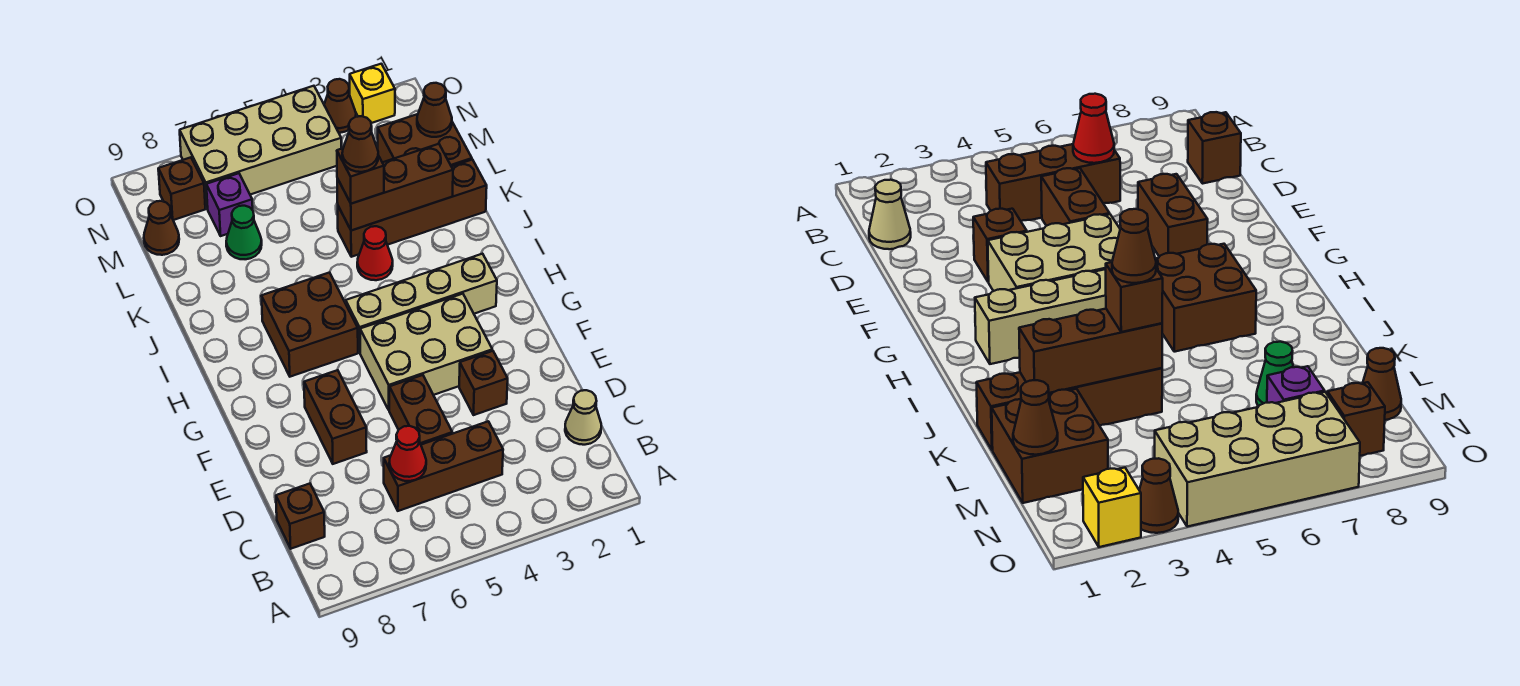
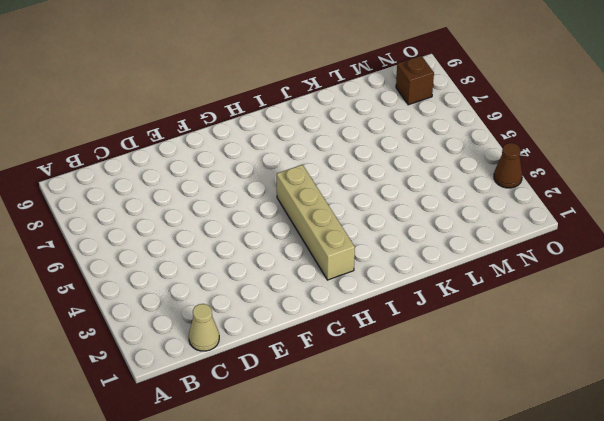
none -> brown 1x3 brick [384,421,503,511]
none -> brown 1x1 brick [276,484,325,549]
none -> brown 1x2 brick [389,375,452,445]

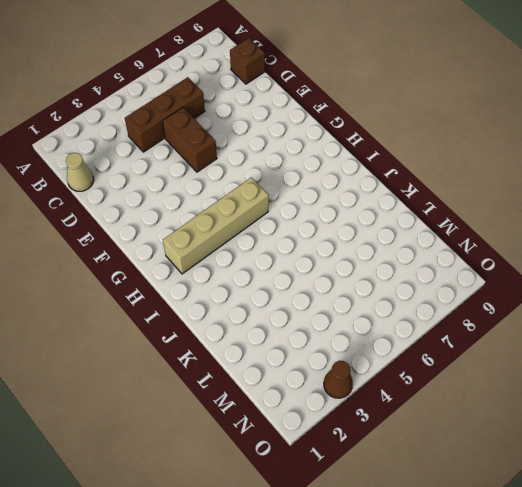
none -> brown 1x1 brick [459,351,508,415]
none -> brown 1x2 brick [304,370,367,464]
none -> tan 2x3 brick [360,294,492,410]

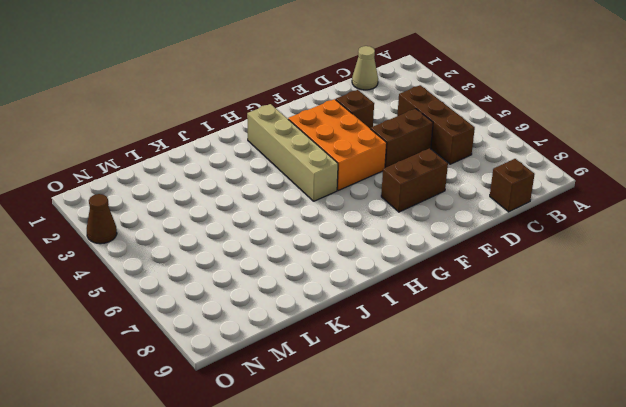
orange 2x3 brick [288,99,387,190] -> tan 2x3 brick [360,294,492,410]
none -> brown 2x2 brick [261,272,358,377]
none -> red 1x1 cone [357,226,393,280]
none -> brown 1x4 brick [338,160,487,257]

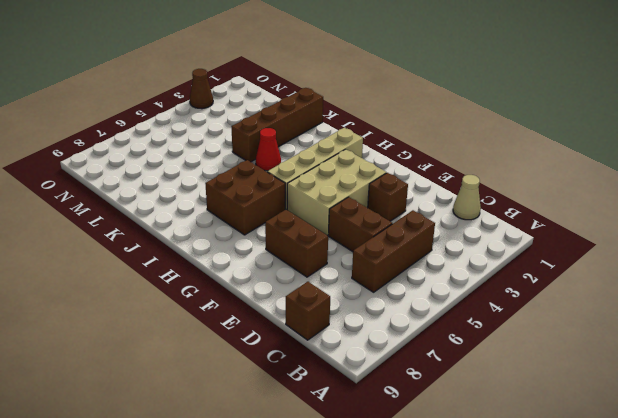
none -> brown 2x2 brick [378,114,472,166]
none -> green 1x1 cone [226,206,262,259]
none -> purple 1x1 brick [206,173,253,236]

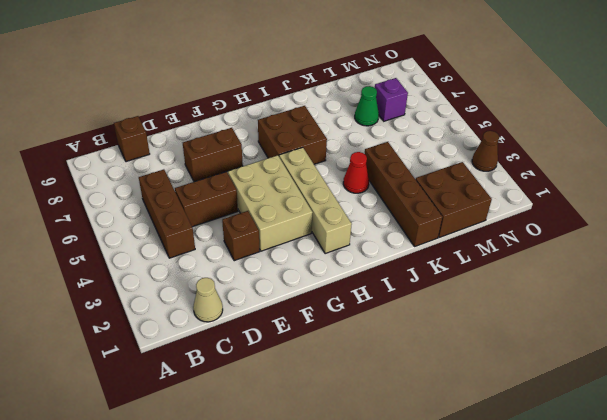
none -> brown 1x1 cone [144,201,179,255]
none -> tan 2x4 brick [180,86,341,209]
none -> brown 1x1 brick [158,157,205,220]

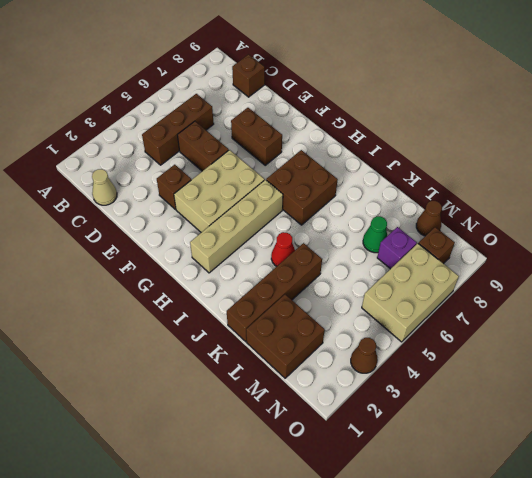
tan 2x3 brick [362,244,459,342] -> tan 2x4 brick [180,86,341,209]
none -> yellow 1x1 brick [350,64,395,123]
none -> red 1x1 cone [389,426,426,481]
none -> brown 1x3 brick [337,144,453,231]

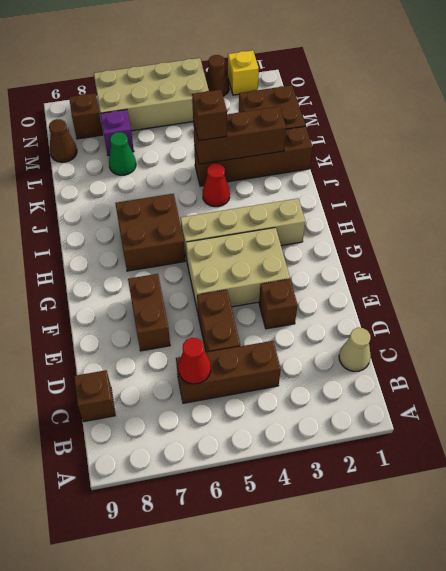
none -> brown 1x1 cone [417,83,452,137]
none -> brown 1x1 cone [342,116,378,172]

